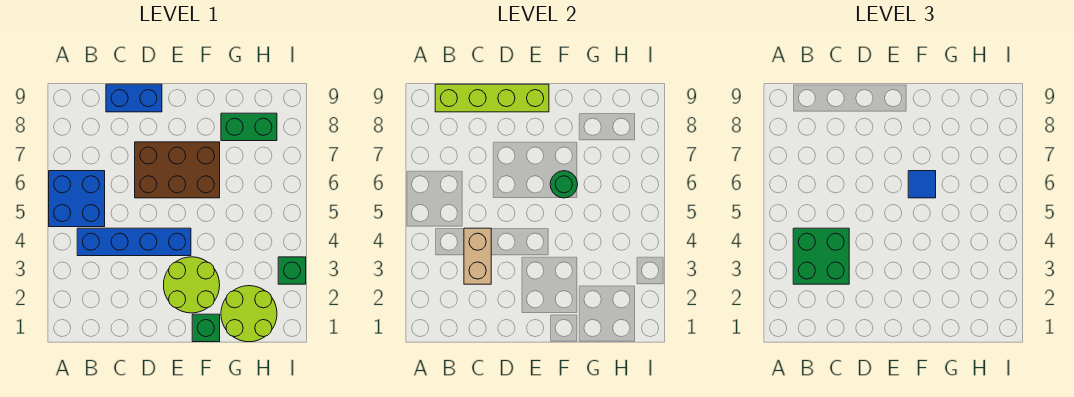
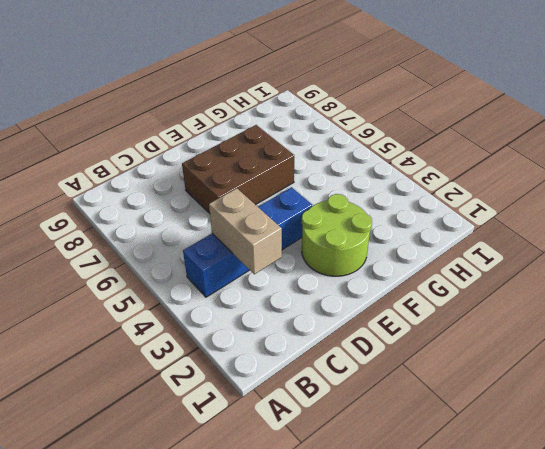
none -> blue 2x2 brick [49,171,105,227]
none -> blue 1x2 brick [106,84,162,112]
none -> green 1x1 brick [192,314,220,342]

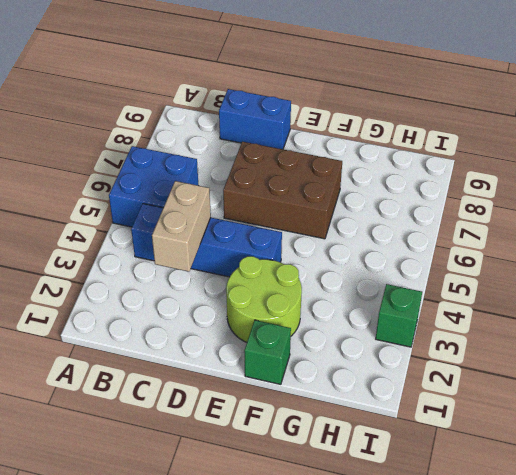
none -> lime 2x2 round brick [221,286,277,342]
none -> green 1x2 brick [221,113,277,141]
none -> lime 1x4 brick [435,84,549,112]

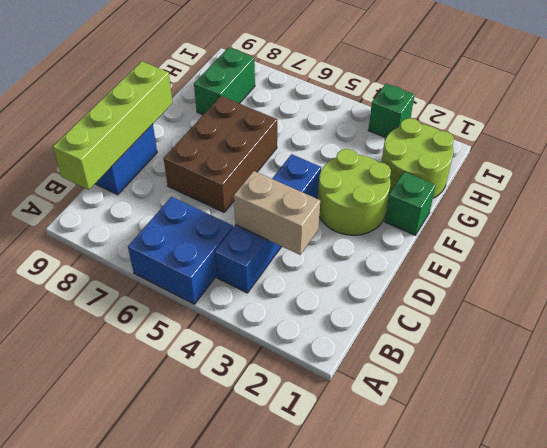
none -> green 1x1 round brick [550,171,578,198]
none -> green 2x2 brick [793,228,849,284]
none -> blue 1x1 tile [908,171,936,198]

